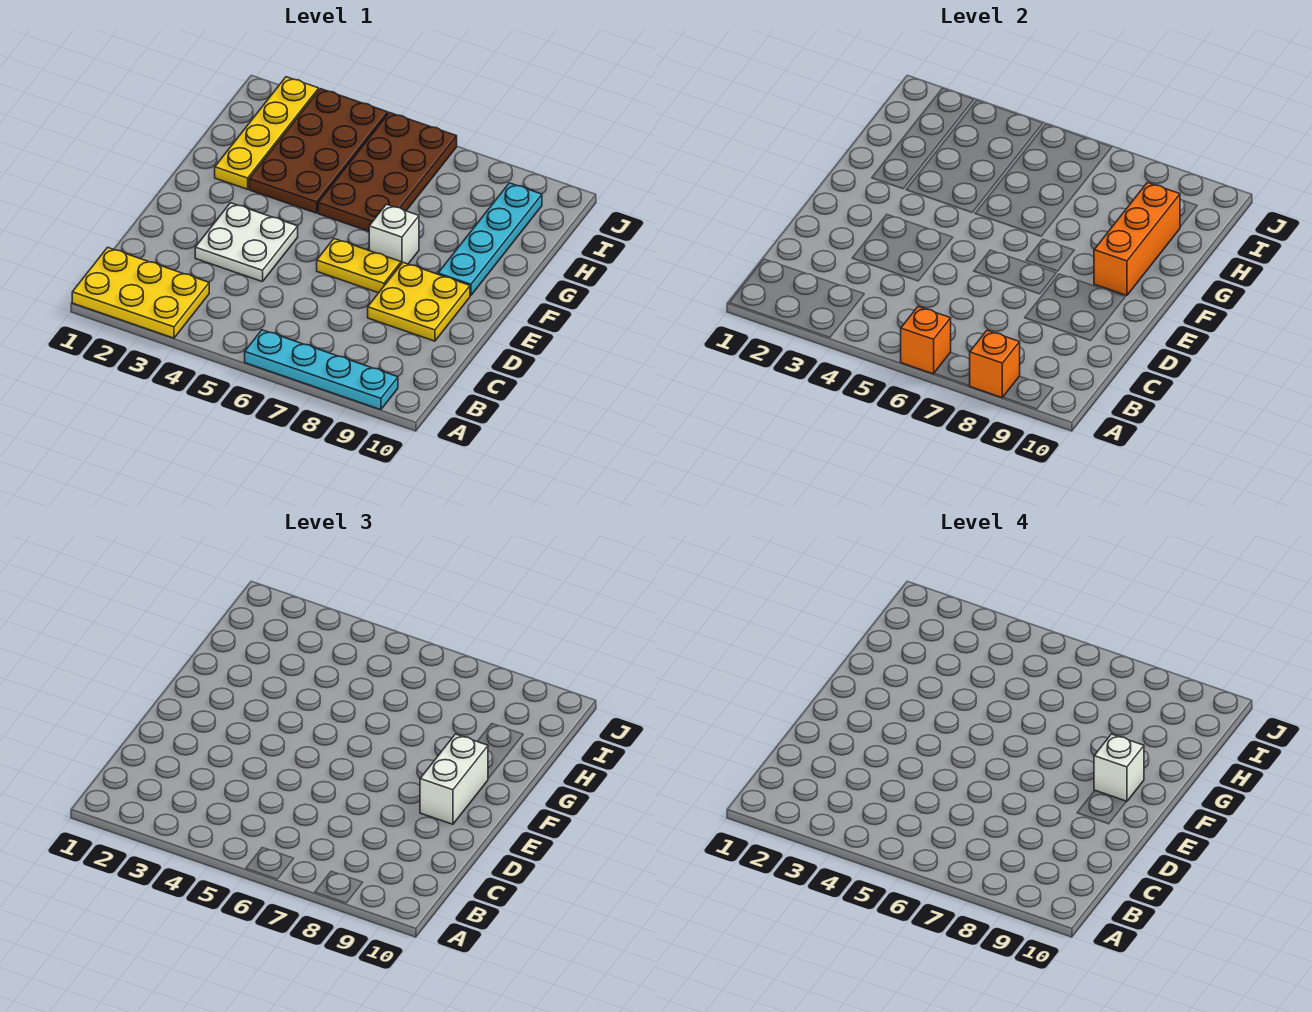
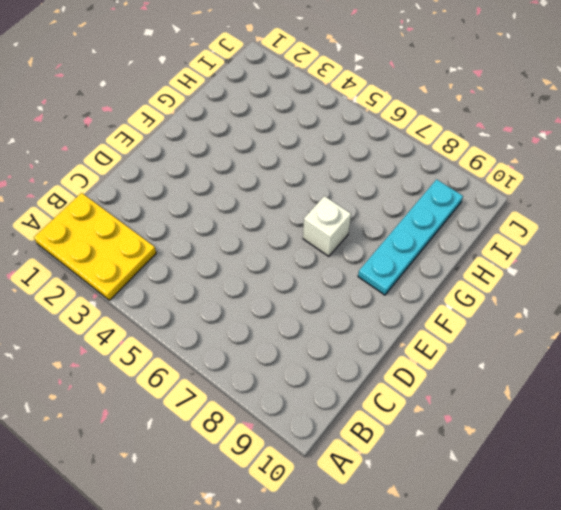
none -> cyan 1x4 plate [245,330,398,410]
none -> white 2x2 plate [195,203,298,282]
none -> yellow 2x2 plate [368,262,470,341]

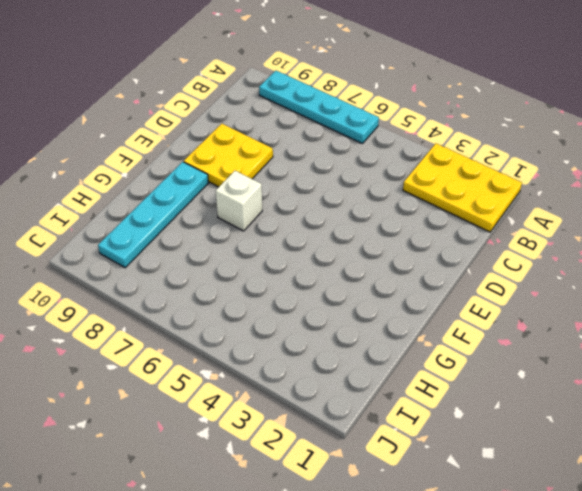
none -> white 2x2 plate [195,203,298,282]
none -> yellow 1x2 plate [317,239,401,293]
none -> yellow 1x4 plate [215,77,319,189]

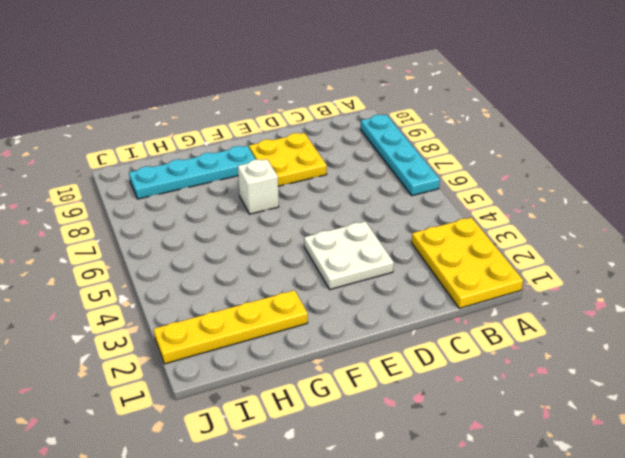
none -> yellow 1x2 plate [317,239,401,293]
none -> brown 2x4 plate [249,89,388,213]
none -> brown 2x4 plate [318,113,457,231]

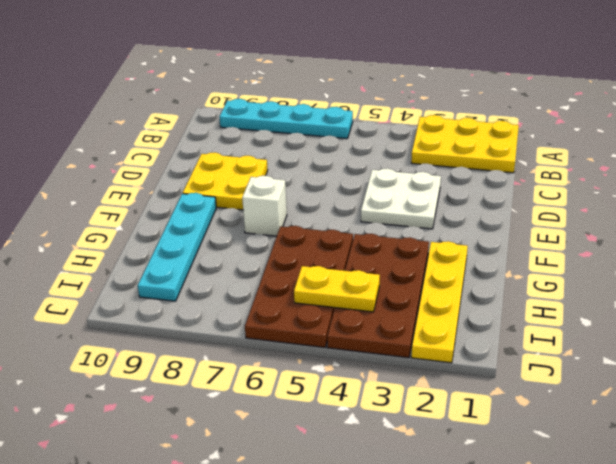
yellow 1x2 plate [294,266,380,312] -> yellow 1x2 plate moved to [317,239,401,293]
none -> orange 1x1 brick [901,307,951,374]
none -> orange 1x1 brick [970,330,1020,398]
none -> orange 1x3 brick [1094,183,1180,296]

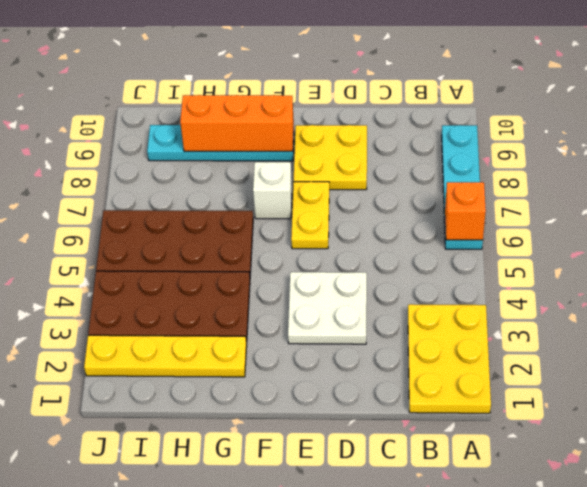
none -> orange 1x1 brick [970,330,1020,398]
none -> white 1x2 brick [420,734,488,824]
none -> white 1x1 brick [1094,734,1144,802]

